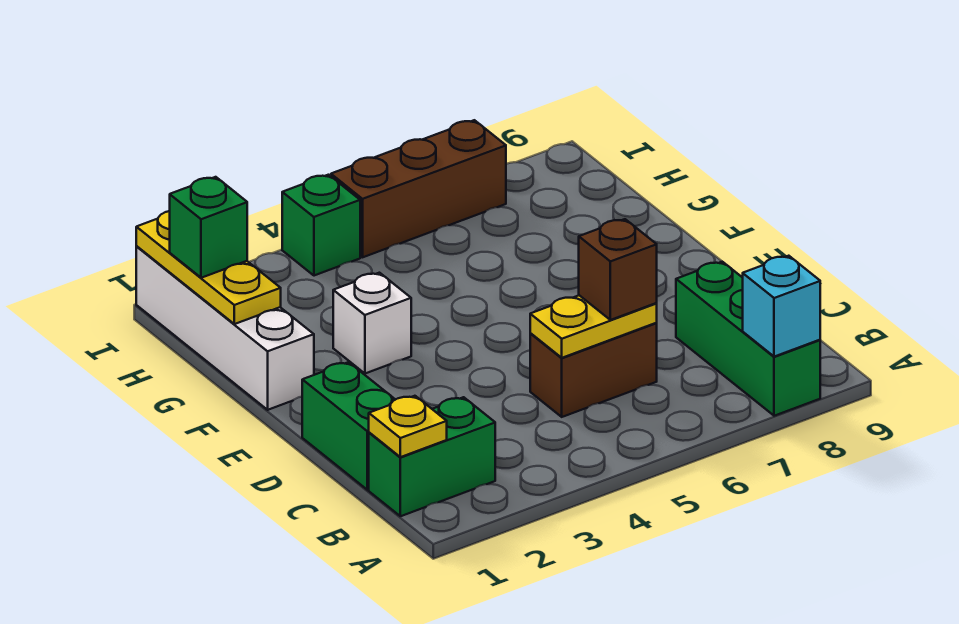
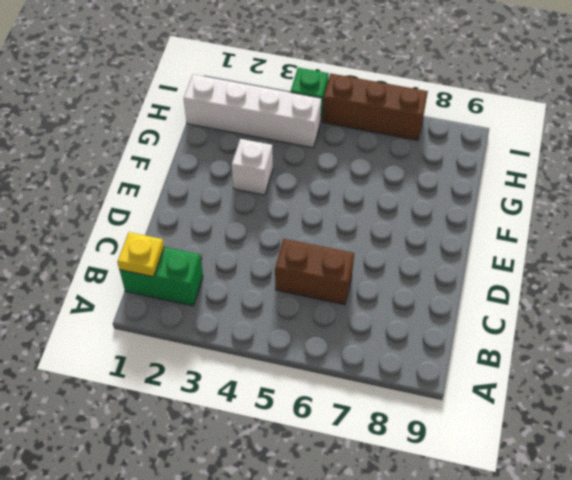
white 1x4 brick [184,75,322,148] -> white 1x4 brick turned to [136,247,314,410]
none -> green 1x3 brick [676,262,820,416]
none -> green 1x2 brick [302,362,395,490]
none -> cyan 1x1 brick [743,256,820,357]

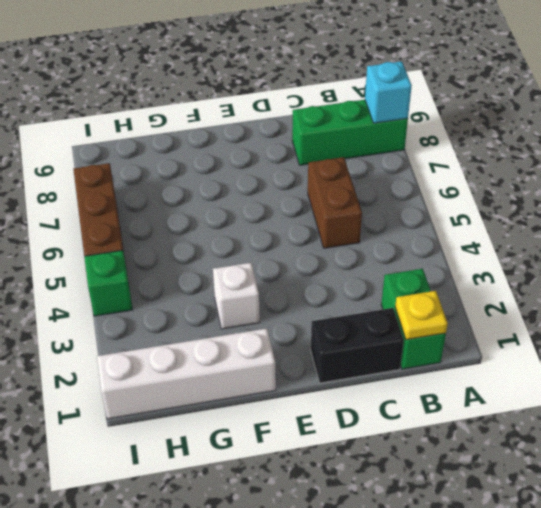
black 1x2 brick [311,308,404,383] -> green 1x2 brick [302,362,395,490]
none -> yellow 1x2 plate [530,295,657,358]
none -> yellow 1x3 plate [136,211,281,324]
none -> brown 1x1 brick [579,219,657,320]

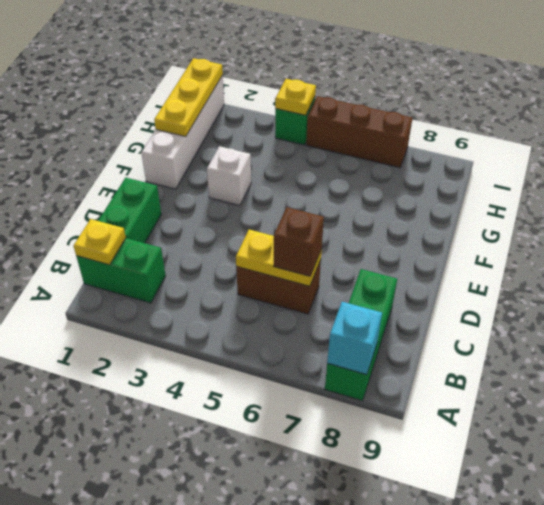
yellow 1x1 plate [275,79,316,115] -> none
none -> green 1x1 brick [170,177,247,278]

